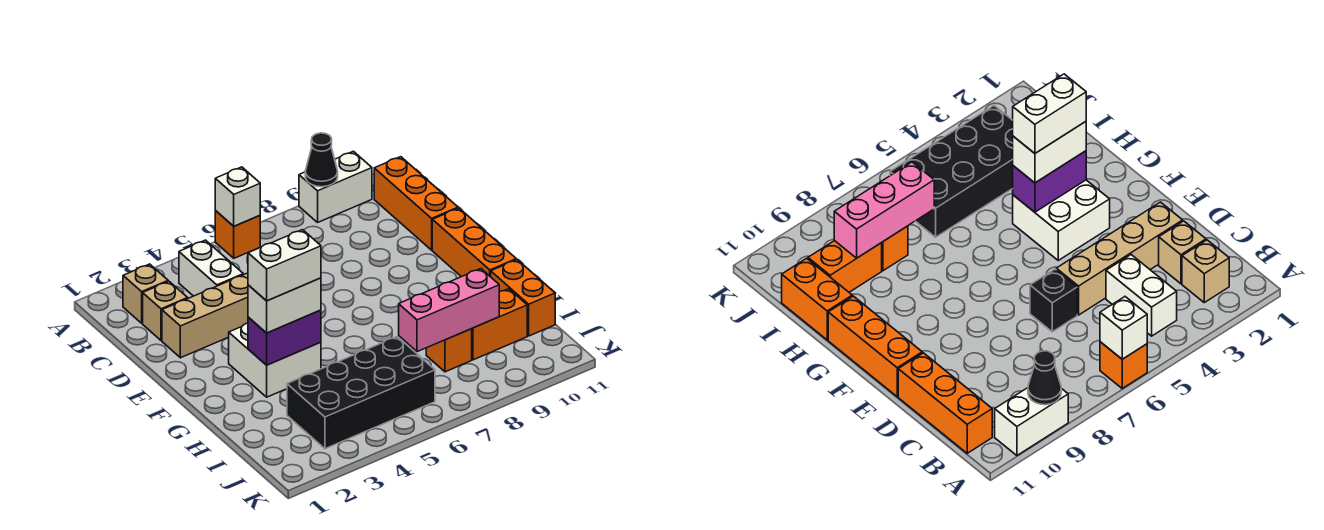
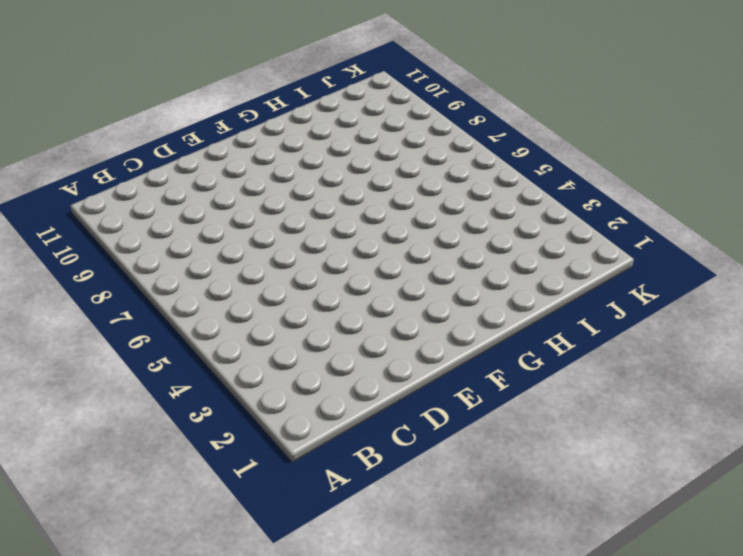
none -> orange 1x1 brick [215,211,260,258]
none -> white 1x2 brick [299,151,372,222]
none -> tan 1x1 brick [123,264,168,323]

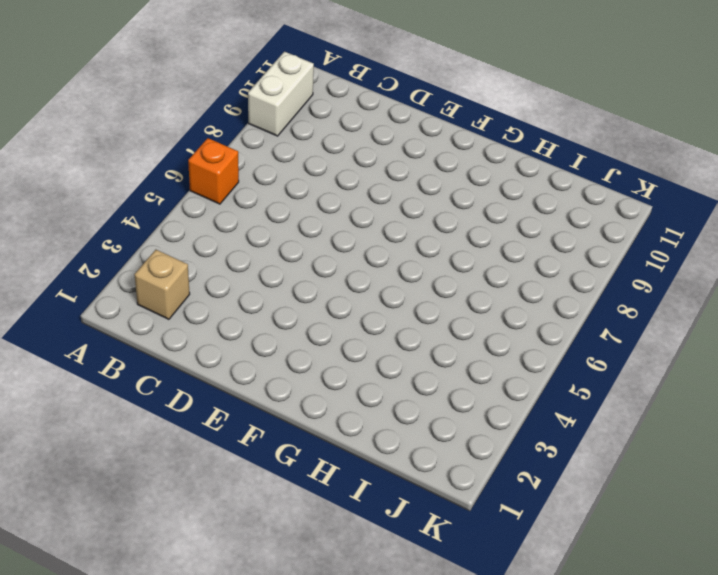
none -> white 1x2 brick [179,240,243,296]
none -> orange 1x3 brick [374,157,458,250]
none -> tan 1x1 brick [143,281,188,341]

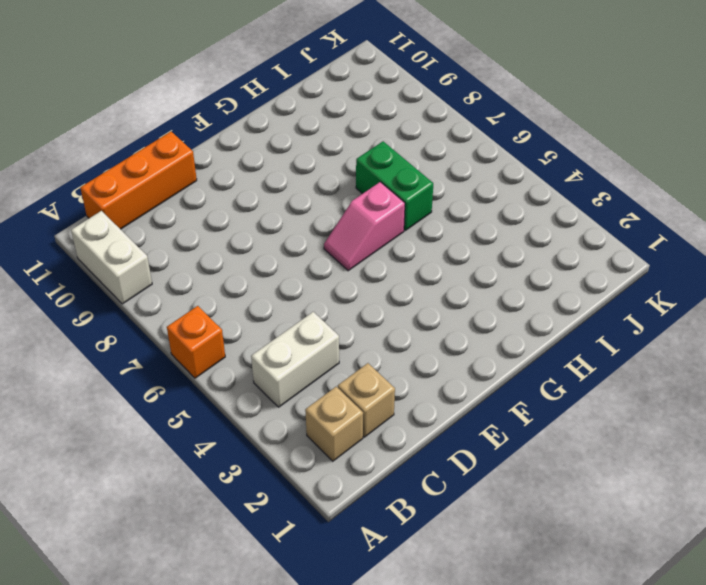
pink 1x2 slope [324,182,405,271] -> none
green 1x2 brick [356,141,433,230] -> none
none -> tan 1x4 brick [162,273,248,358]
none -> black 1x1 brick [1030,269,1077,332]
none -> orange 1x3 brick [432,208,516,277]

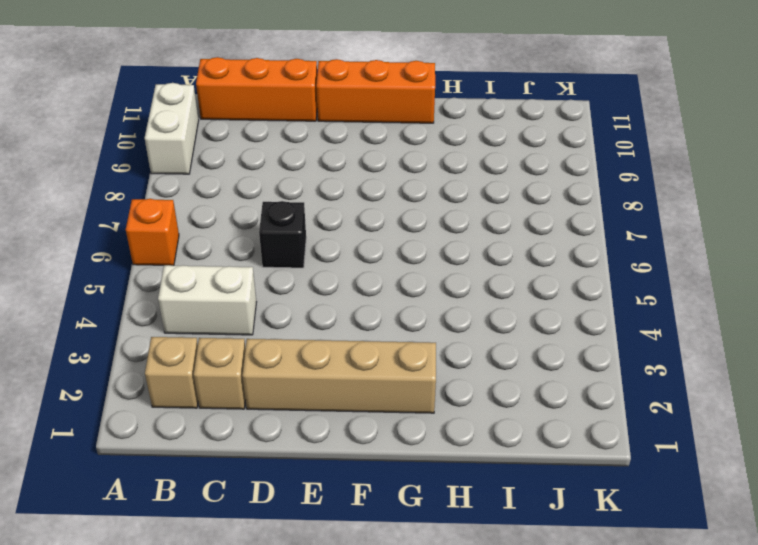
tan 1x4 brick [242,339,436,413] -> tan 1x4 brick turned to [162,273,248,358]
none -> white 2x2 brick [229,323,321,397]
none -> orange 1x2 brick [491,260,555,336]
none -> black 2x4 brick [287,337,435,449]

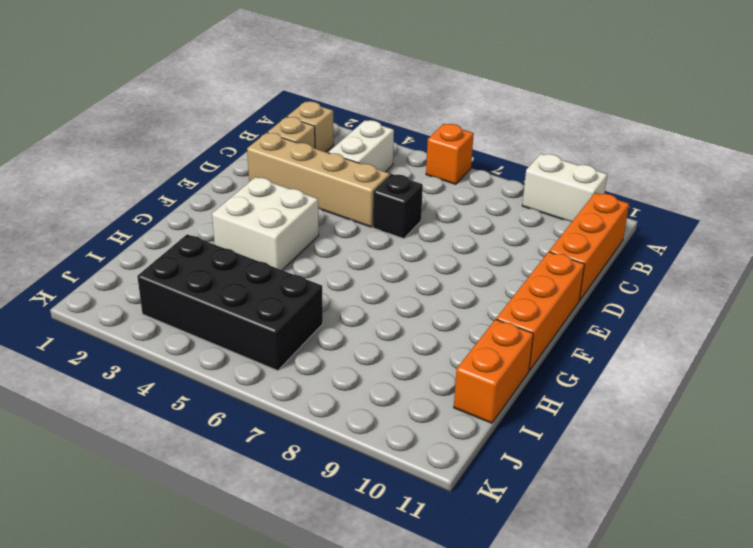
none -> orange 1x1 brick [426,329,472,372]
none -> orange 1x2 brick [472,289,527,360]
none -> white 1x1 brick [215,167,260,226]

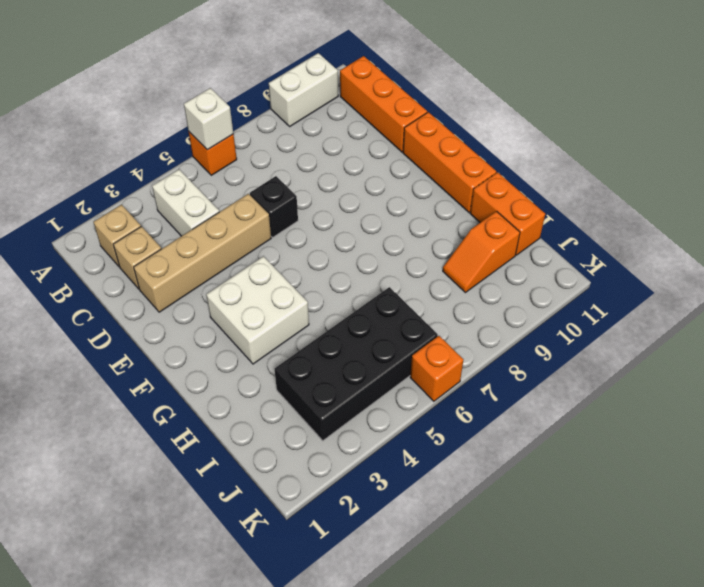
orange 1x2 slope [443,211,520,293] -> orange 1x2 brick [472,289,527,360]
orange 1x1 brick [410,336,463,401] -> orange 1x1 brick moved to [426,329,472,372]
none -> black 1x1 cone [305,133,338,187]
none -> purple 1x2 brick [248,310,321,365]
none -> pink 1x3 brick [399,269,499,352]

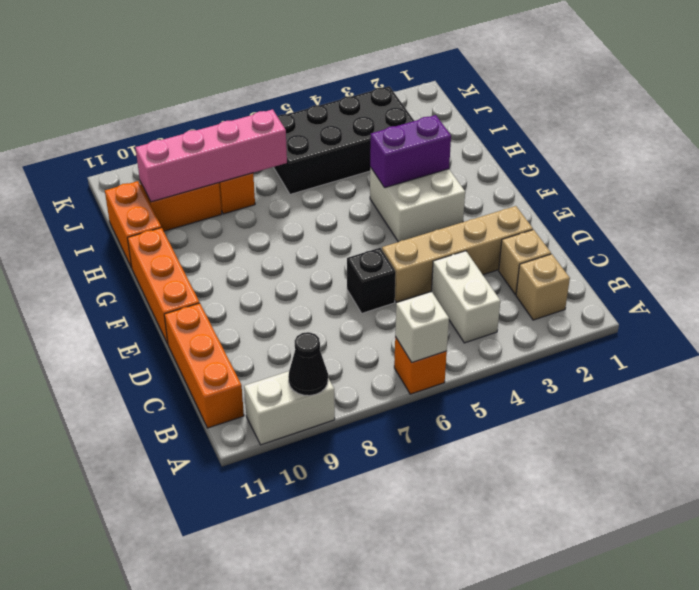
pink 1x4 brick [135,109,287,202] -> pink 1x3 brick [399,269,499,352]
none -> white 1x2 brick [248,278,321,333]
none -> white 1x2 brick [248,230,321,301]

